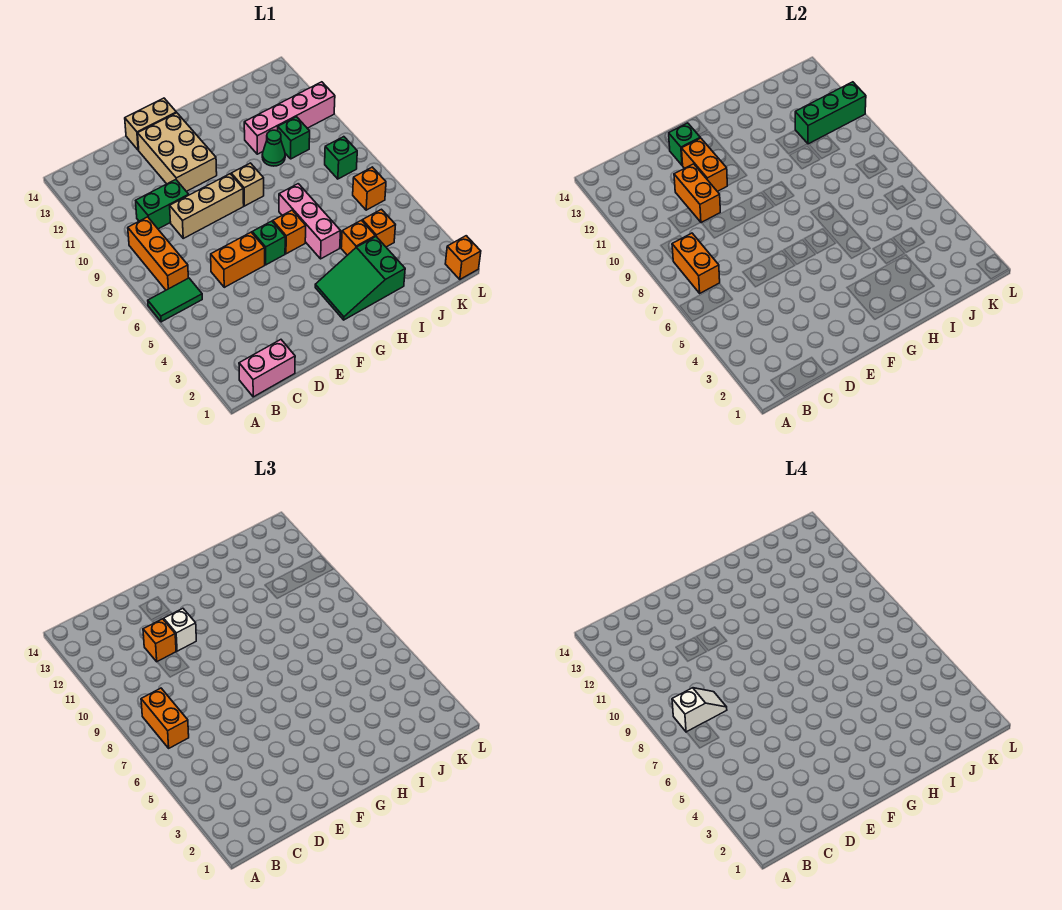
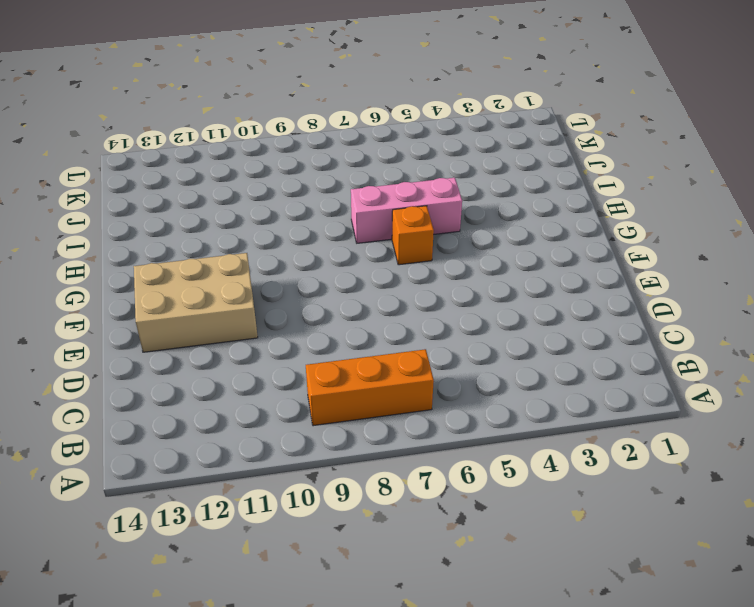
none -> green 1x2 tile [148,278,202,322]
none -> pink 1x2 brick [239,340,295,397]
none -> green 1x2 brick [136,180,189,229]
none -> orange 1x2 brick [211,232,265,287]

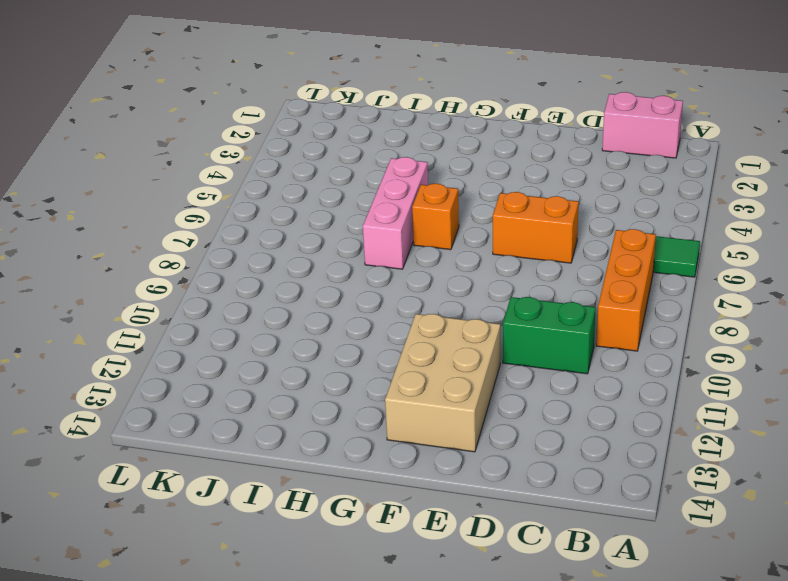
none -> tan 1x3 brick [170,174,244,238]
none -> tan 1x2 brick [125,98,176,150]
none -> green 1x1 brick [252,221,285,265]
none -> green 2x3 slope [315,237,405,320]

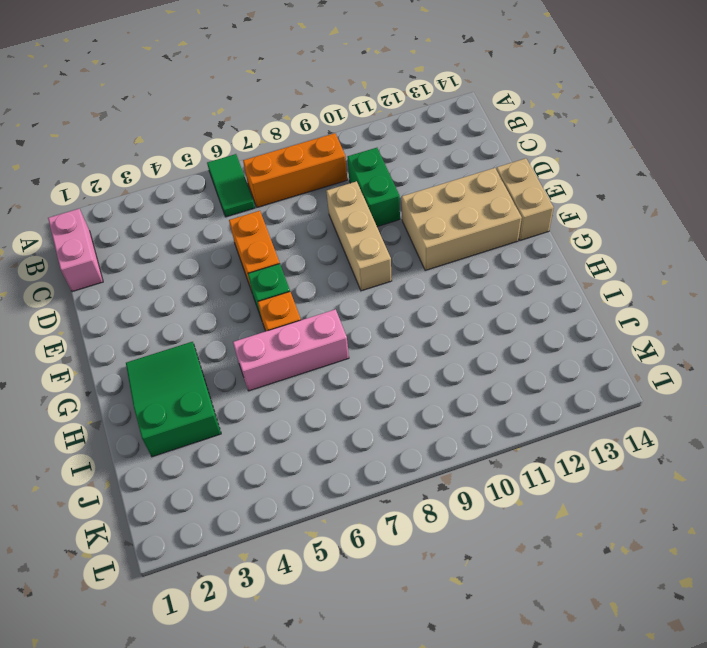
none -> tan 1x1 brick [231,163,264,206]
none -> orange 1x1 brick [341,220,375,255]
none -> green 1x1 cone [262,130,285,166]
none -> pink 1x4 brick [244,82,335,154]

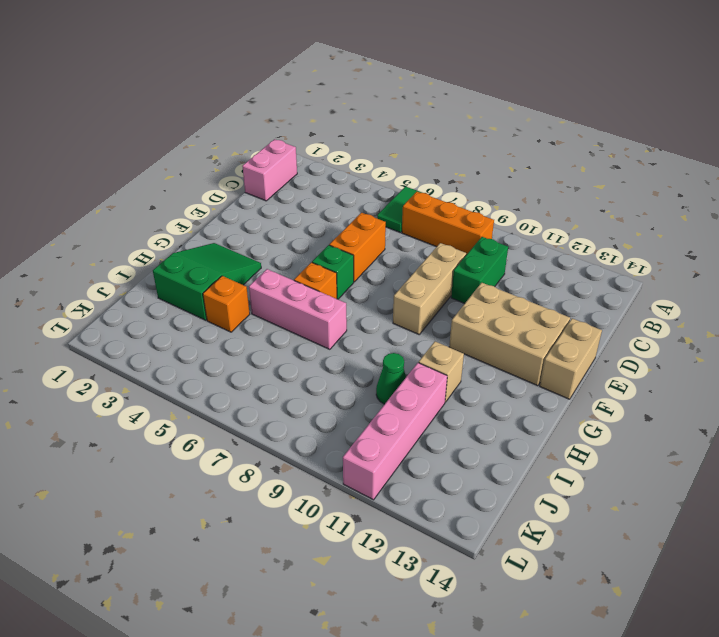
tan 1x1 brick [419,342,464,402] -> tan 1x1 brick moved to [231,163,264,206]
none -> orange 1x1 brick [362,209,395,247]
none -> green 1x1 brick [278,117,310,159]
none -> orange 1x1 brick [353,167,386,210]
none -> green 1x1 brick [325,137,357,179]

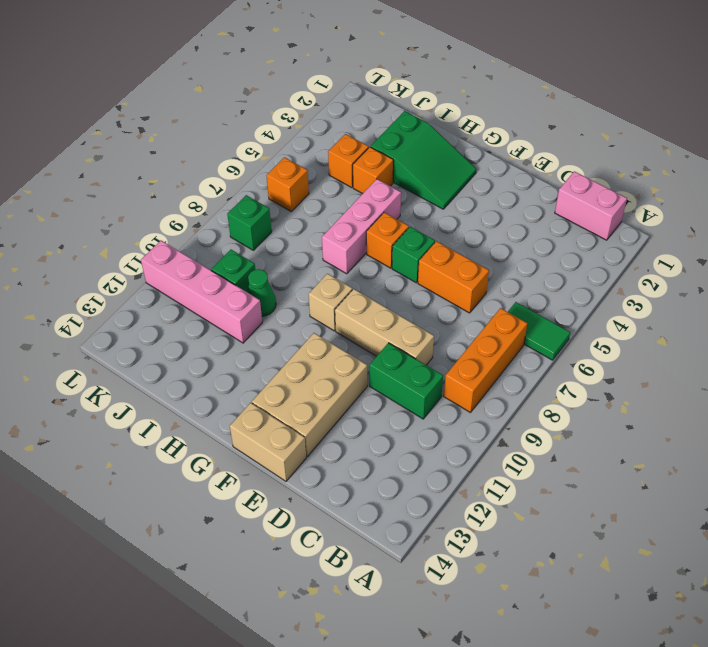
none -> orange 1x1 brick [445,236,481,279]
none -> orange 1x2 brick [672,233,720,293]
none -> orange 1x2 brick [674,164,720,223]
none -> orange 1x2 brick [682,138,727,192]

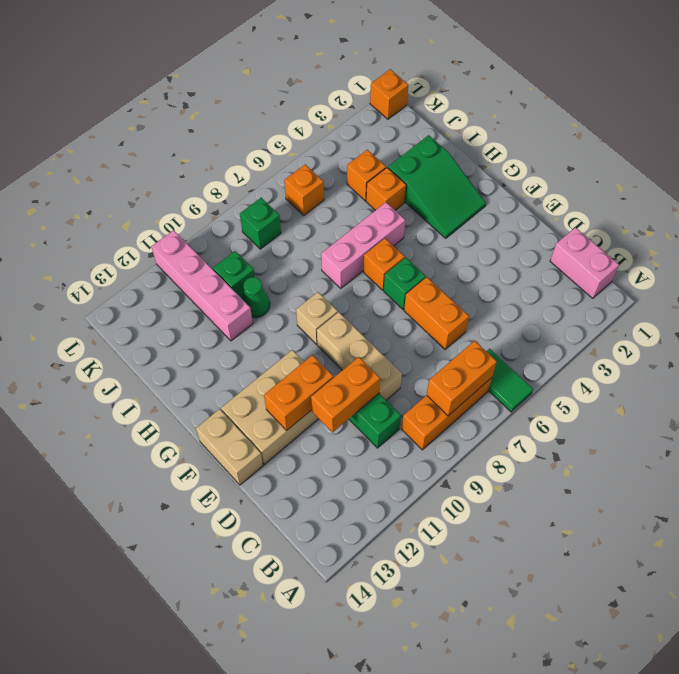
none -> green 1x1 brick [669,123,700,165]
none -> green 1x3 brick [795,82,866,144]
none -> orange 1x2 brick [141,688,189,748]
none -> orange 1x1 brick [143,619,176,662]

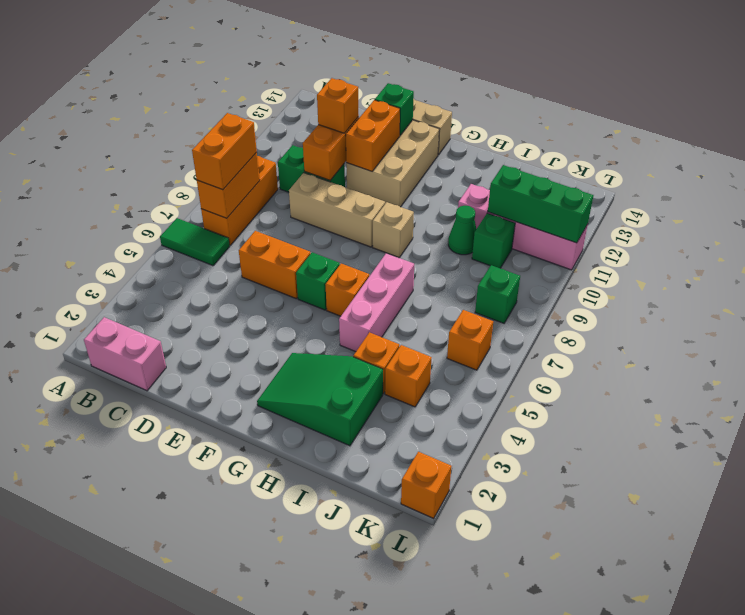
none -> white 1x1 brick [164,609,196,651]
none -> white 1x2 slope [672,688,727,732]

